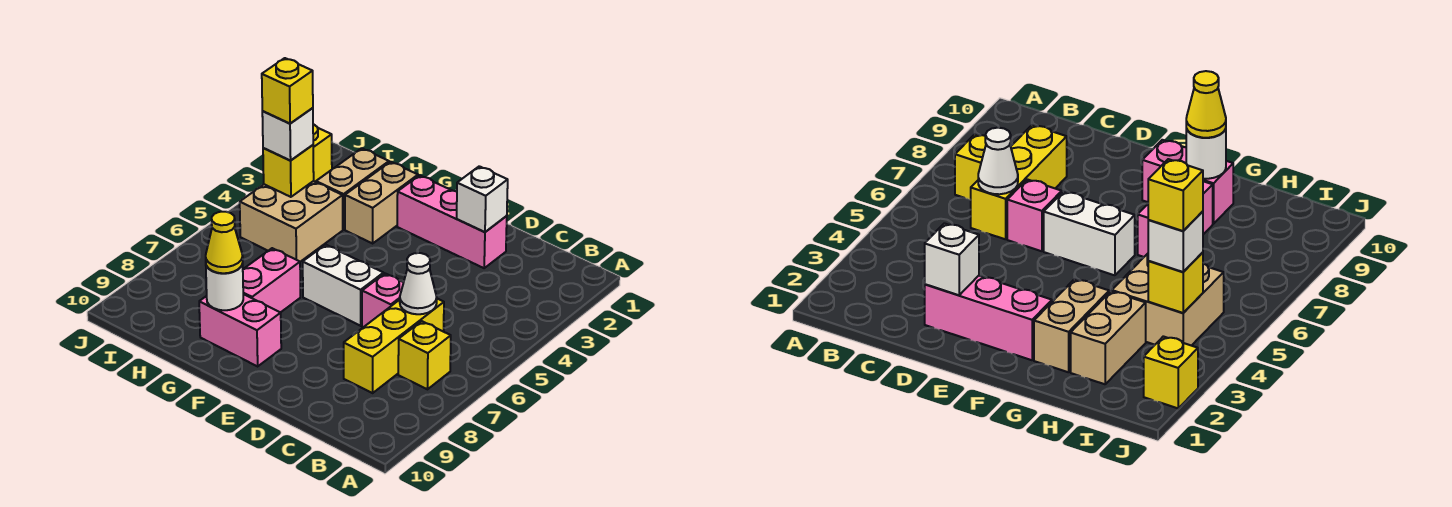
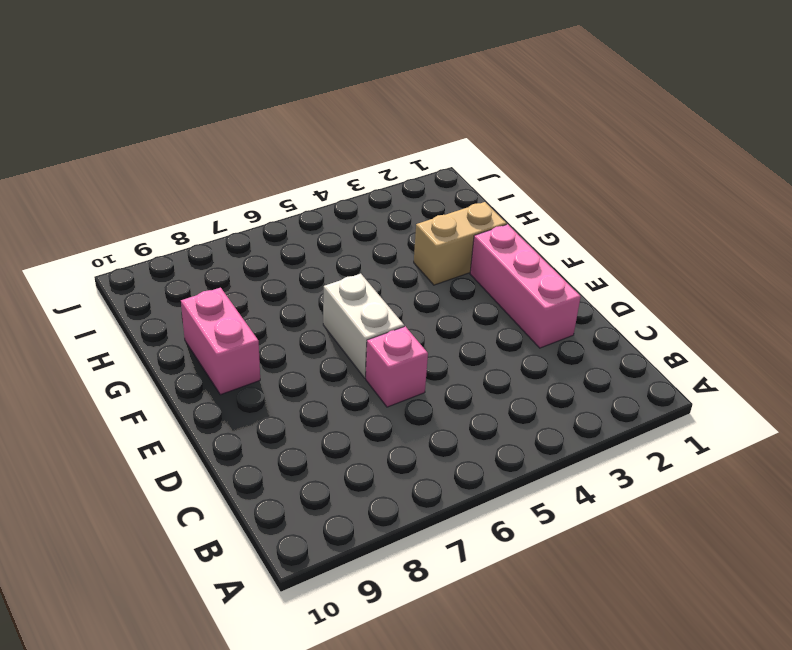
none -> yellow 1x1 brick [398,321,451,389]
none -> yellow 1x3 brick [344,299,444,393]
none -> pink 1x2 brick [243,248,300,313]

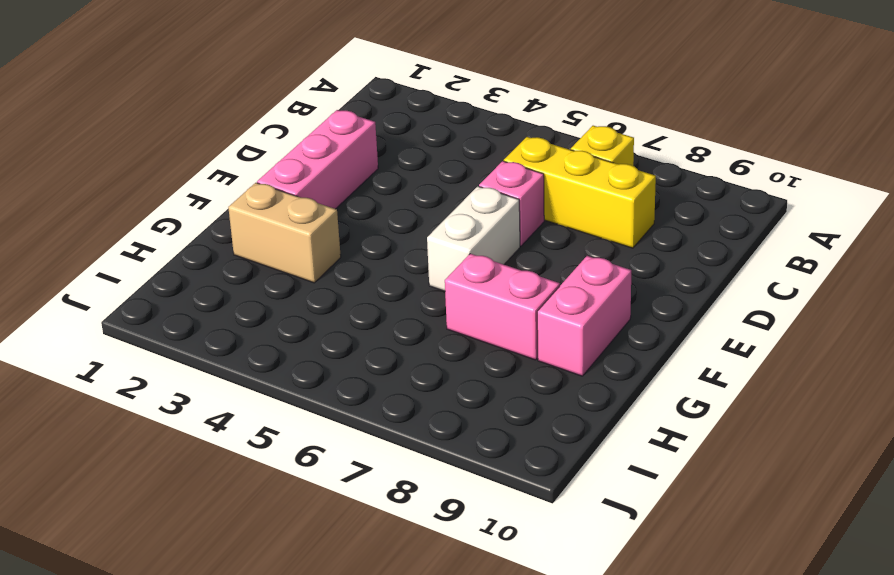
none -> tan 1x2 brick [316,148,389,230]
none -> tan 2x2 brick [240,181,343,262]
none -> yellow 1x1 brick [313,124,332,182]

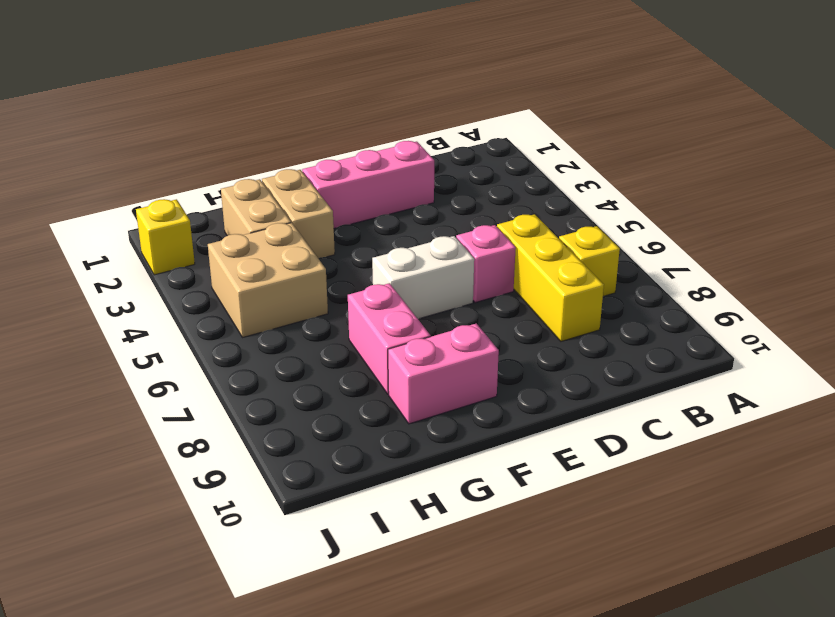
none -> white 1x1 cone [400,253,437,314]
none -> white 1x1 brick [457,166,508,232]
none -> white 1x1 round brick [206,264,243,310]

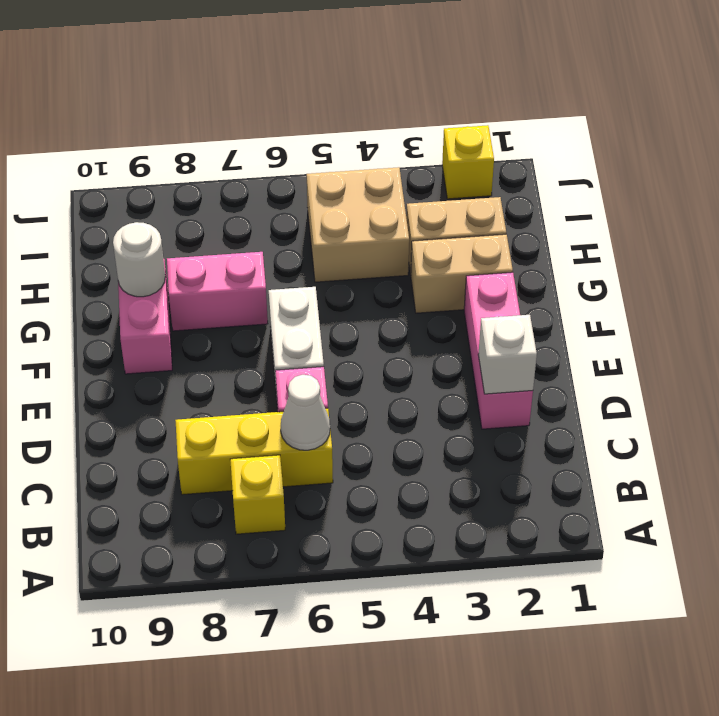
none -> yellow 1x1 brick [263,145,314,197]
none -> yellow 1x1 cone [206,212,243,273]
none -> white 1x1 brick [262,108,313,160]

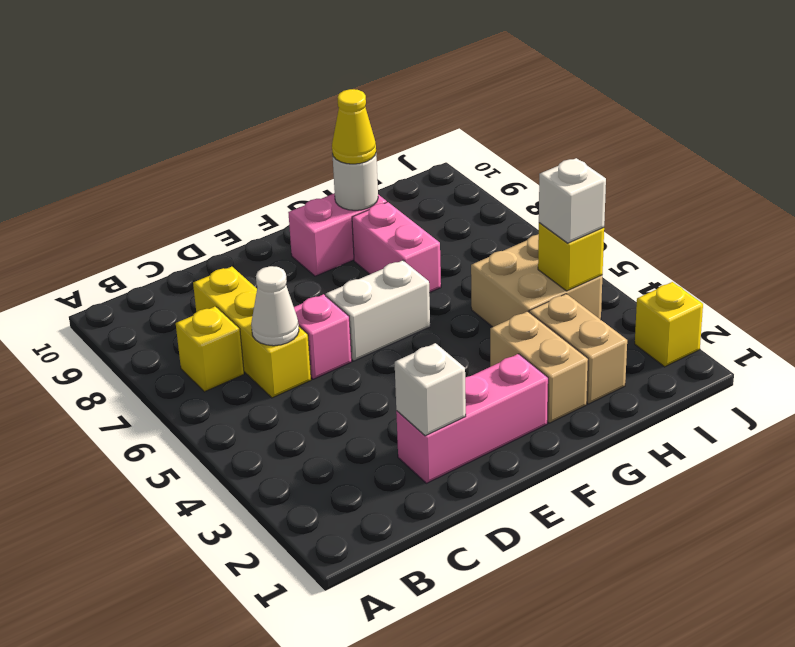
none -> yellow 1x1 brick [262,58,313,124]

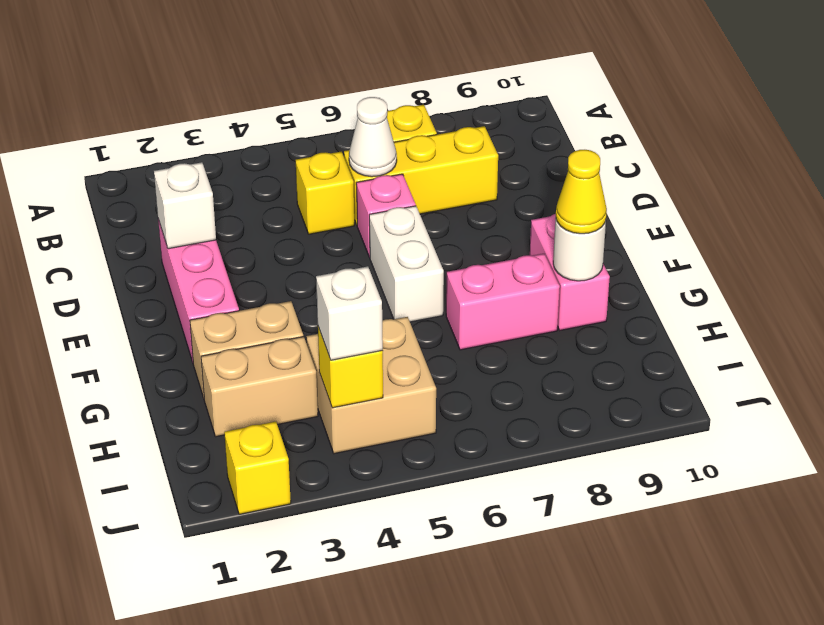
yellow 1x1 brick [296,152,354,234] -> yellow 1x1 brick moved to [262,58,313,124]

